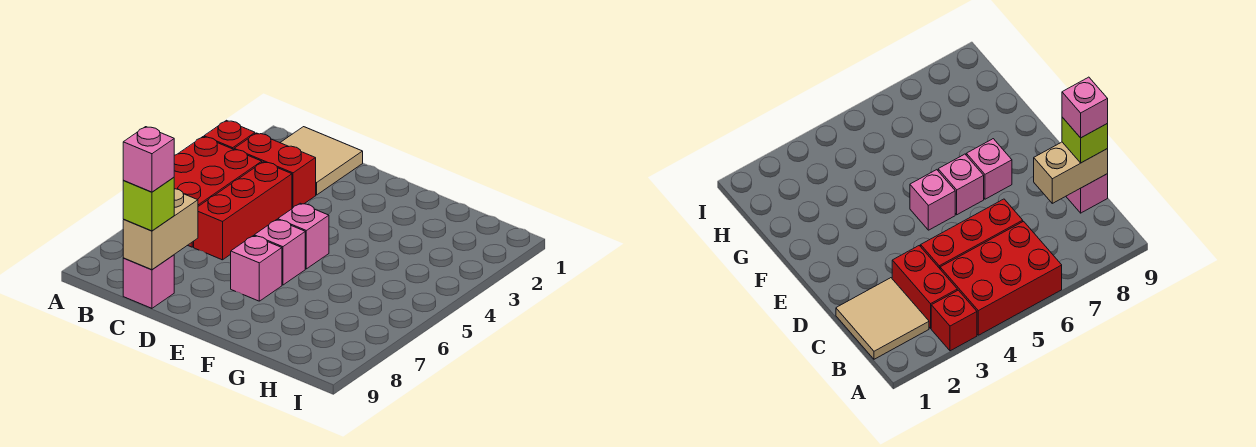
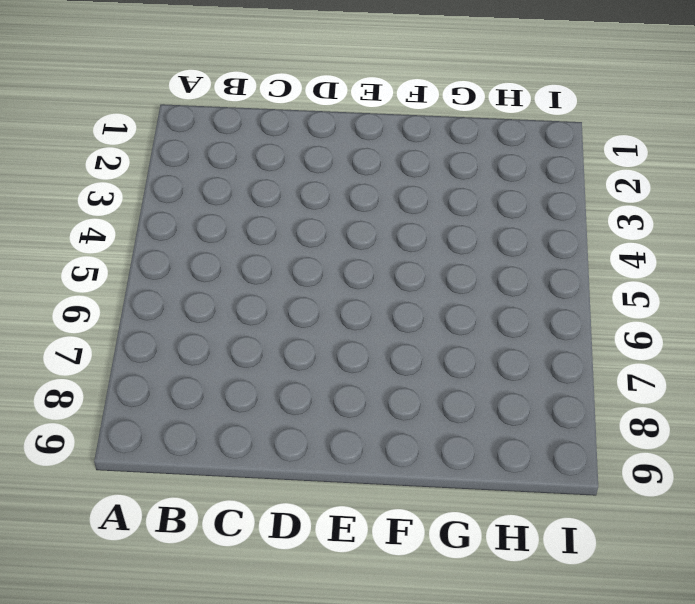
none -> red 1x1 brick [204,120,255,149]
none -> red 2x3 brick [174,137,262,247]
none -> tan 2x2 tile [280,127,363,195]

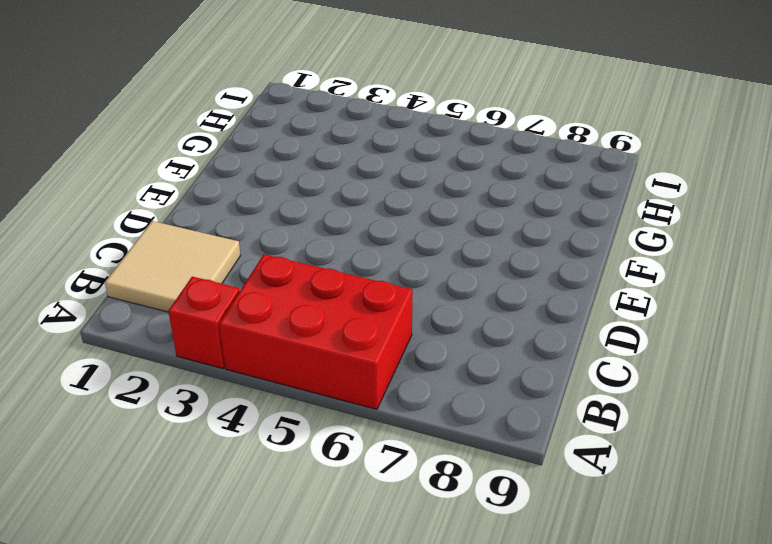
none -> red 1x2 brick [234,133,316,208]
none -> red 1x3 brick [194,162,292,260]
none -> pink 1x1 brick [123,255,174,308]

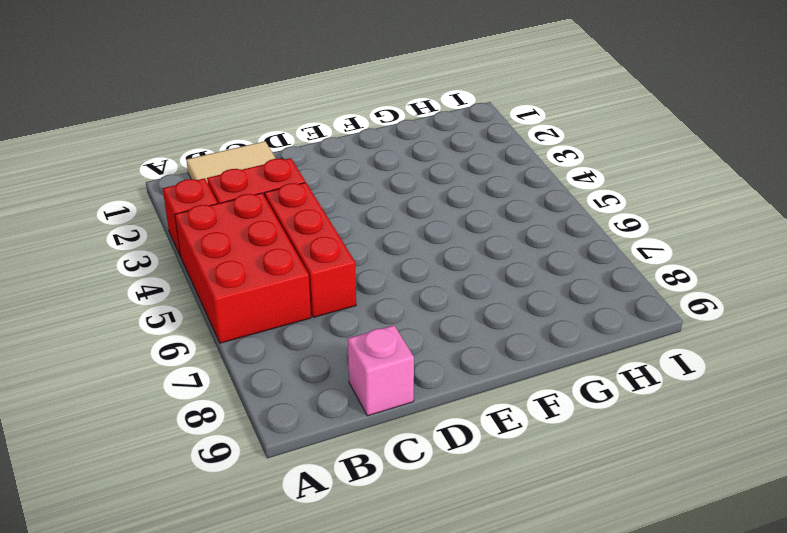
none -> pink 1x1 brick [278,203,329,269]
none -> pink 1x1 brick [254,220,305,285]
none -> pink 1x1 brick [231,236,282,301]

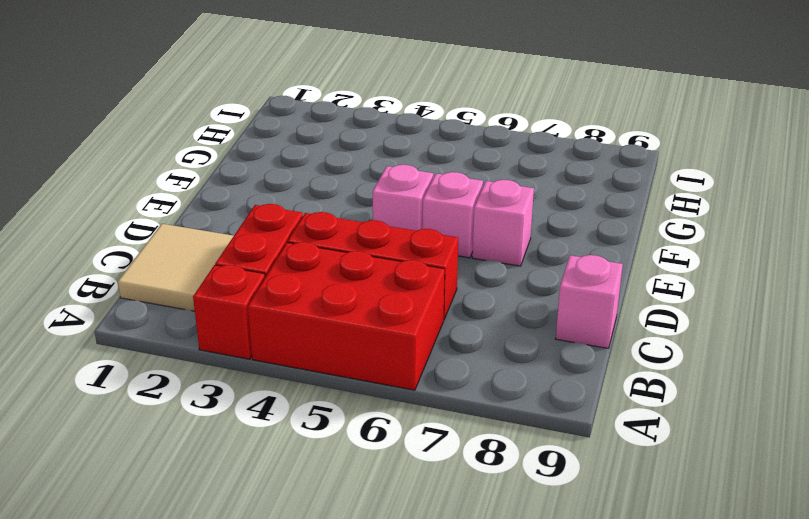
none -> tan 1x2 brick [123,189,198,270]
none -> lime 1x1 brick [123,178,174,231]
none -> pink 1x1 brick [123,127,174,192]

